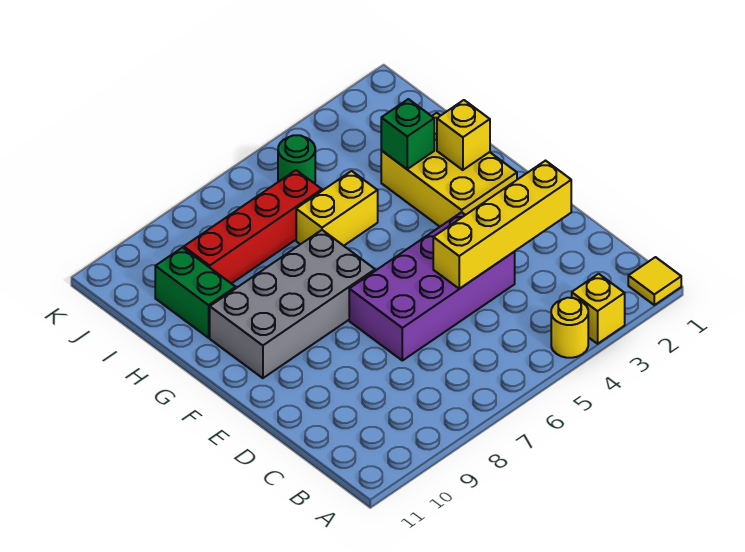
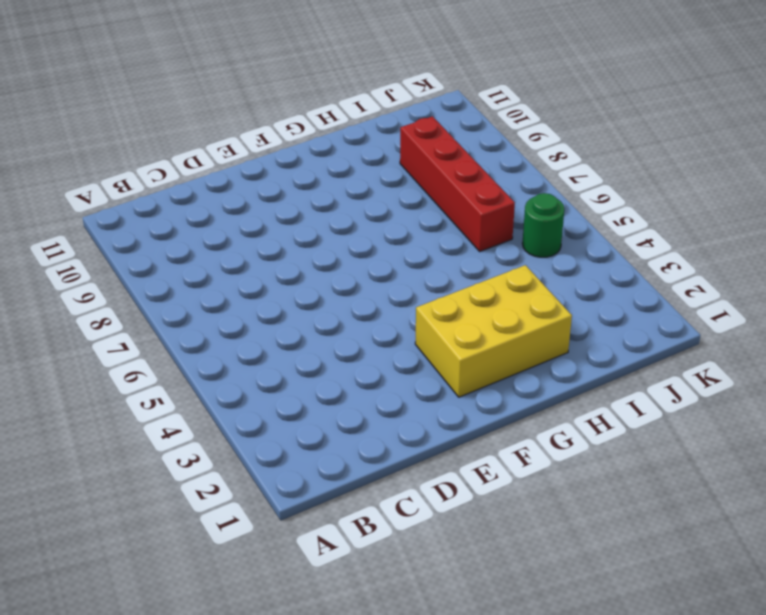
none -> yellow 1x1 tile [628,257,681,305]
none -> yellow 1x1 brick [572,274,625,344]
none -> yellow 1x1 round brick [551,298,588,358]

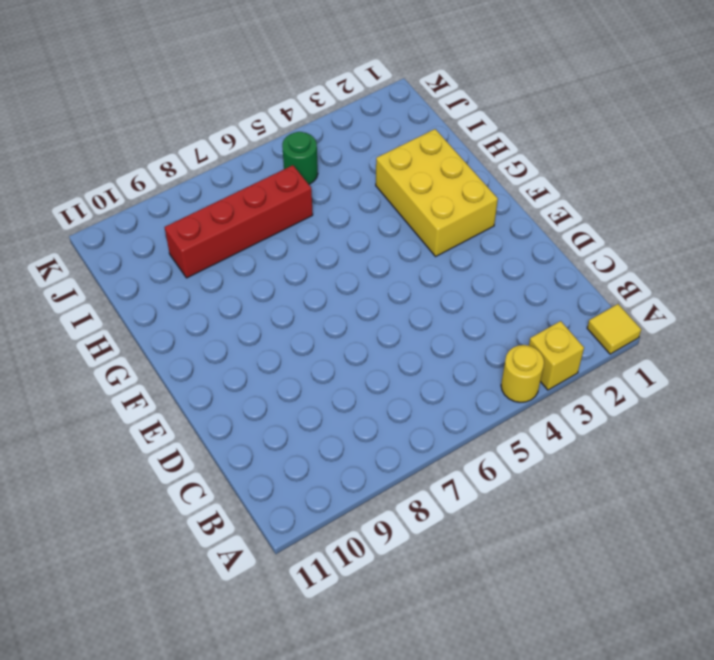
none -> purple 2x4 brick [349,212,515,361]
none -> grey 2x4 brick [210,230,375,378]
none -> yellow 1x2 brick [296,171,378,246]

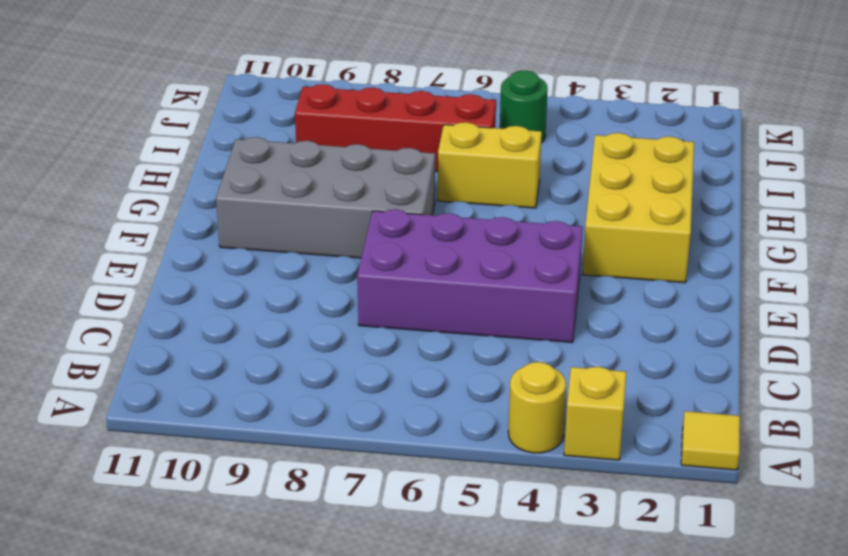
none -> green 1x2 brick [155,248,236,338]
none -> yellow 1x4 brick [433,161,571,289]
none -> yellow 1x1 brick [437,100,490,170]

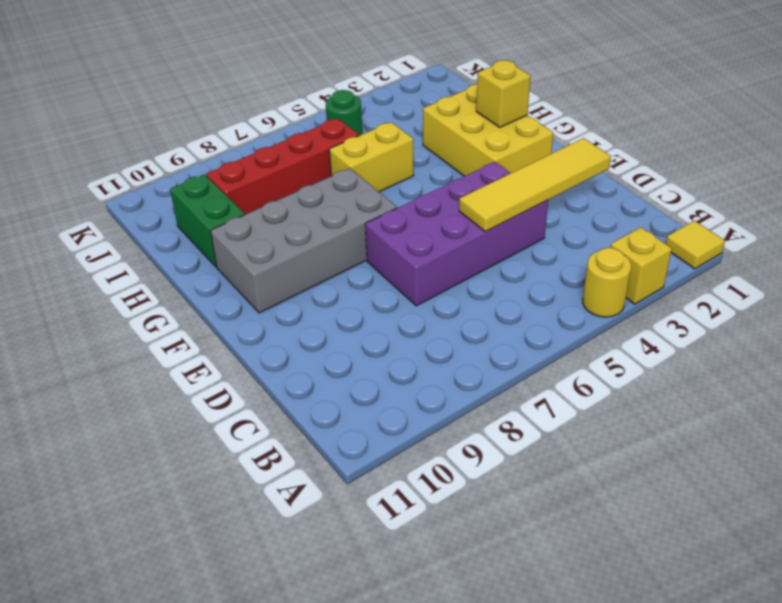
yellow 1x4 tile [459,138,611,231] -> yellow 1x4 brick [433,161,571,289]
none -> green 1x1 brick [381,99,434,169]

